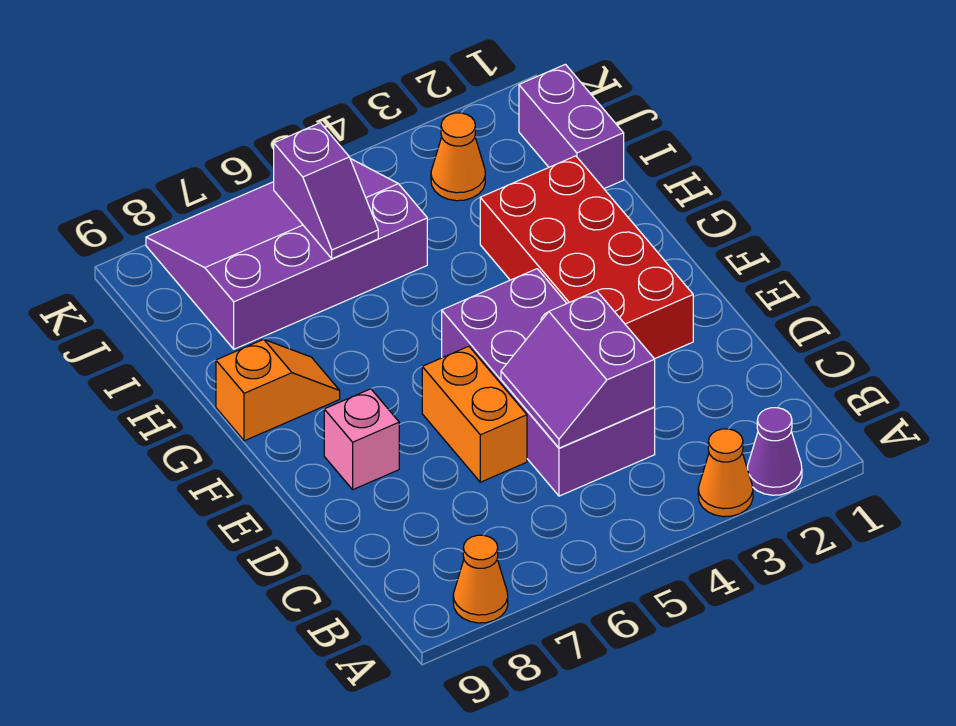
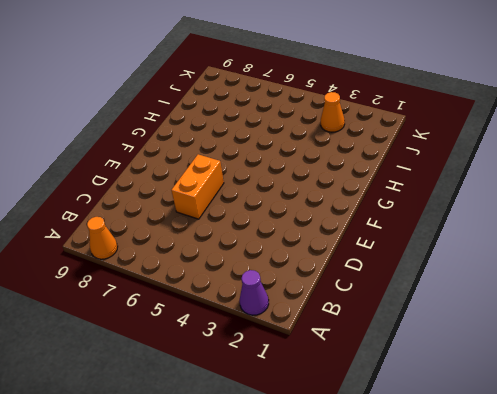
none -> orange 1x1 cone [698,429,753,517]
none -> purple 2x4 brick [442,269,655,496]
none -> red 2x4 brick [480,156,693,359]

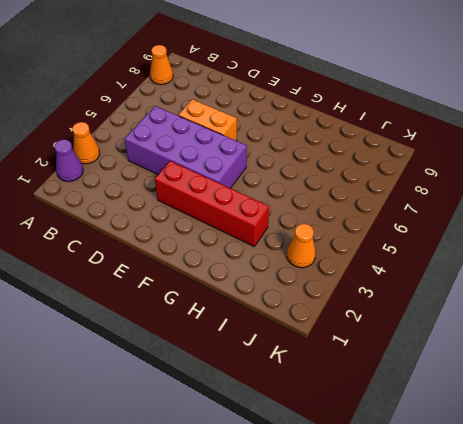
red 1x4 brick [155,161,269,246] -> red 2x4 brick [480,156,693,359]
none -> pink 1x1 brick [324,389,399,490]
none -> orange 1x2 slope [216,339,340,441]
none -> purple 1x2 brick [519,64,624,189]

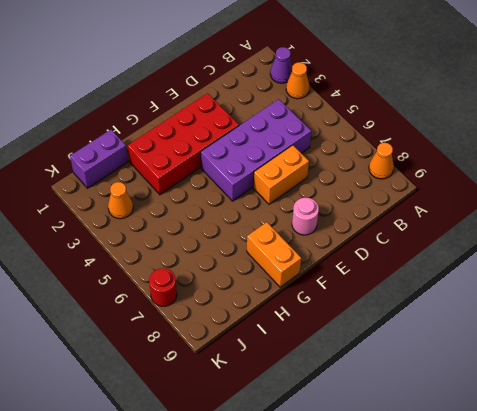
pink 1x1 round brick [292,197,319,235] -> pink 1x1 brick [324,389,399,490]
orange 1x2 brick [247,222,301,287] -> orange 1x2 slope [216,339,340,441]
red 1x1 round brick [149,268,177,306] -> purple 3x4 slope [146,159,427,349]
none -> purple 2x2 slope [501,291,655,448]
none -> purple 1x2 slope [274,123,378,259]

